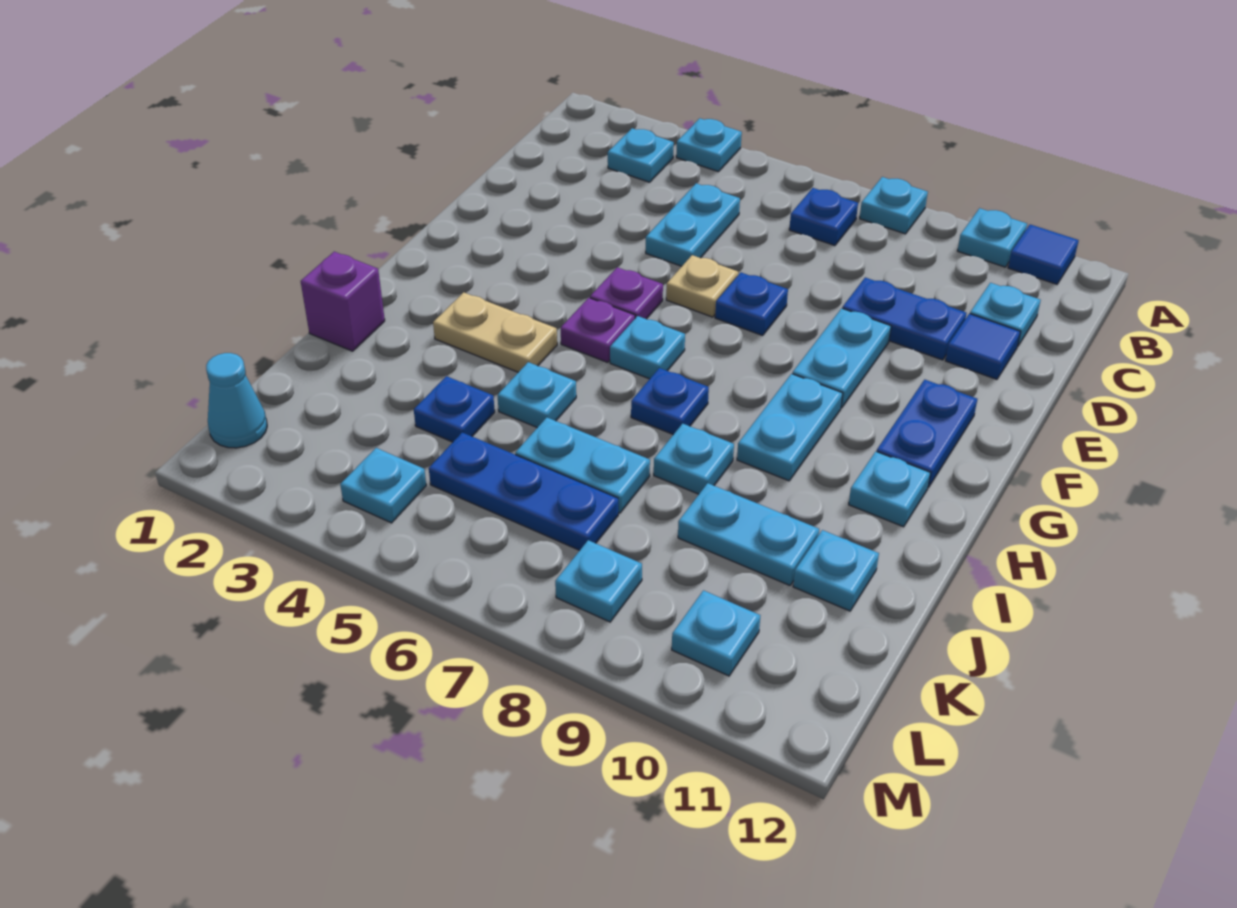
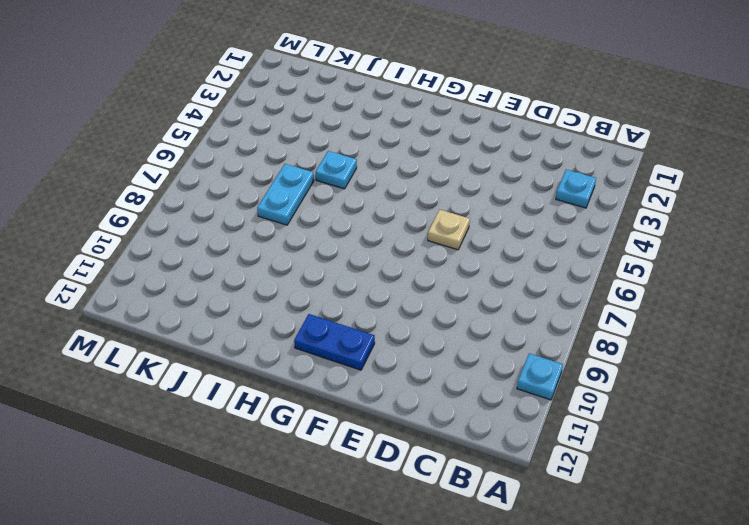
none -> cyan 1x1 plate [676,118,742,172]
none -> cyan 1x1 plate [860,177,928,234]
none -> blue 1x1 tile [1008,225,1079,284]
none -> blue 1x1 plate [789,188,858,246]

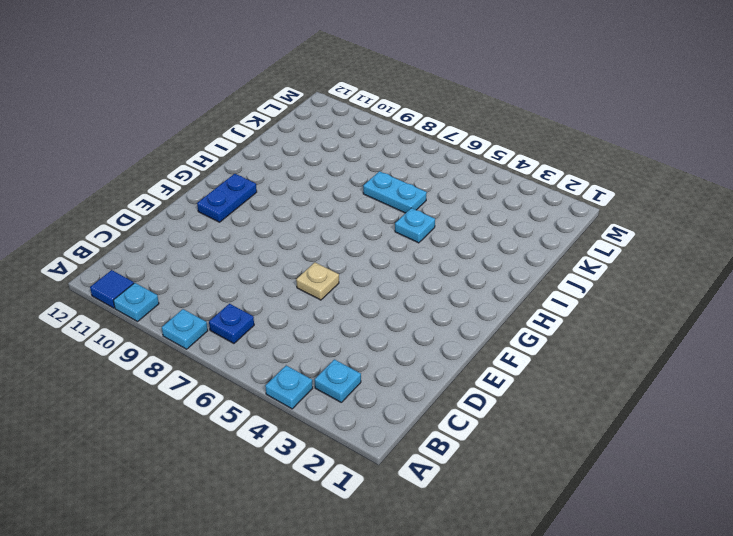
none -> cyan 1x2 plate [646,183,740,266]
none -> cyan 1x1 plate [970,283,1041,346]
none -> blue 1x2 plate [843,278,967,360]
none -> blue 1x1 tile [945,314,1021,379]

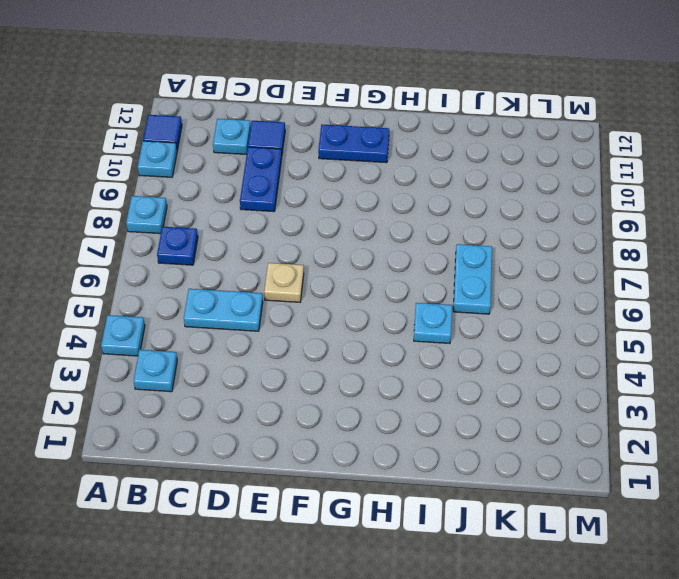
none -> blue 1x1 plate [715,273,788,336]
none -> cyan 1x2 plate [793,308,891,408]
none -> purple 1x1 plate [590,267,663,319]
none -> purple 1x1 plate [561,298,635,362]

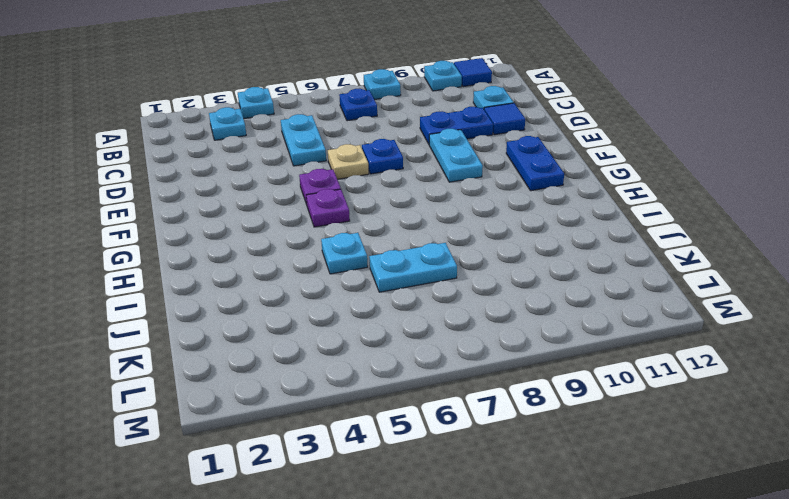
none -> cyan 1x1 plate [610,316,685,379]
none -> cyan 1x2 plate [737,374,843,481]
none -> tan 1x2 plate [433,292,557,372]
none -> blue 1x1 plate [631,368,709,435]

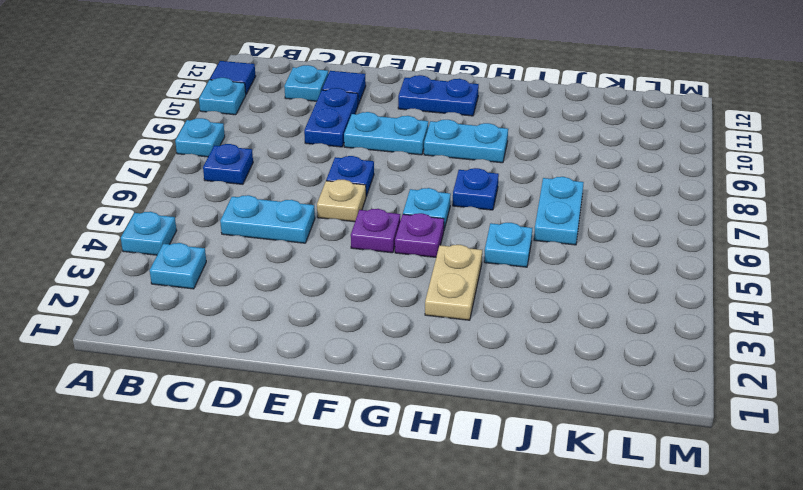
none -> cyan 1x1 plate [849,451,930,527]
none -> purple 1x1 brick [301,252,385,351]
none -> cyan 1x1 plate [654,424,734,494]
none -> blue 1x1 plate [414,376,495,442]

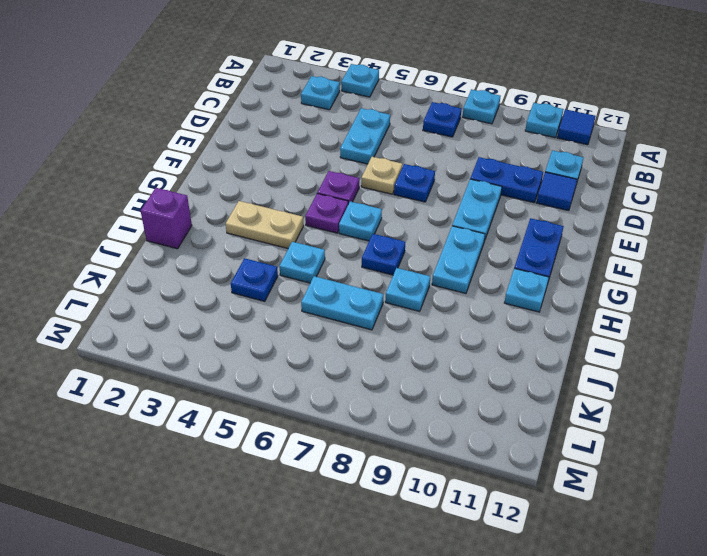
none -> cyan 1x2 plate [678,483,819,585]
none -> cyan 1x1 plate [793,530,879,611]
none -> blue 1x3 plate [429,432,618,550]
none -> cyan 1x1 cone [206,353,267,448]

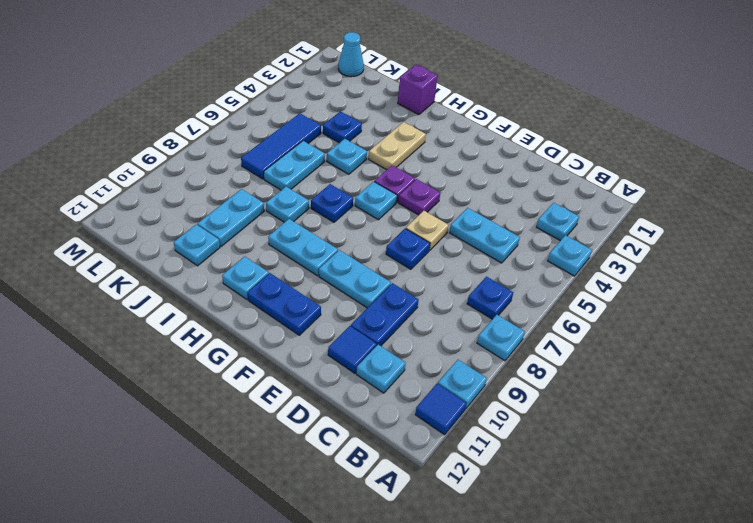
blue 1x3 tile [241,113,321,179] -> blue 1x3 plate [429,432,618,550]
none -> cyan 1x1 plate [340,448,426,523]
none -> cyan 1x1 plate [555,540,642,622]
none -> cyan 1x1 plate [672,590,760,676]

